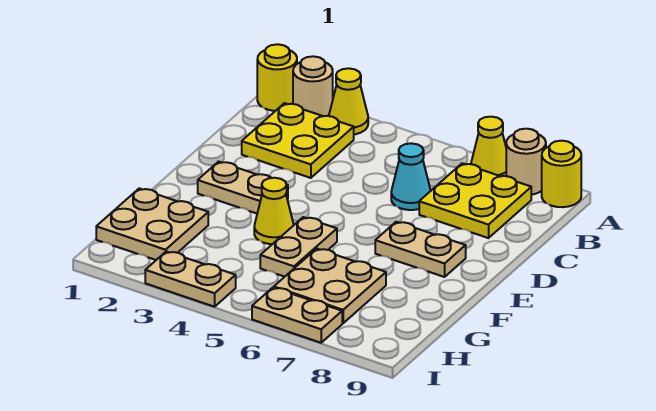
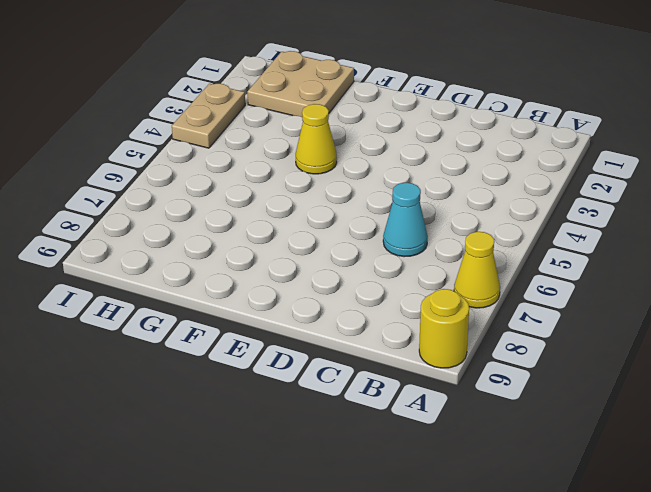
none -> yellow 1x1 round brick [257,44,297,111]
none -> tan 1x1 round brick [293,56,333,116]
none -> yellow 1x1 cone [329,68,368,134]

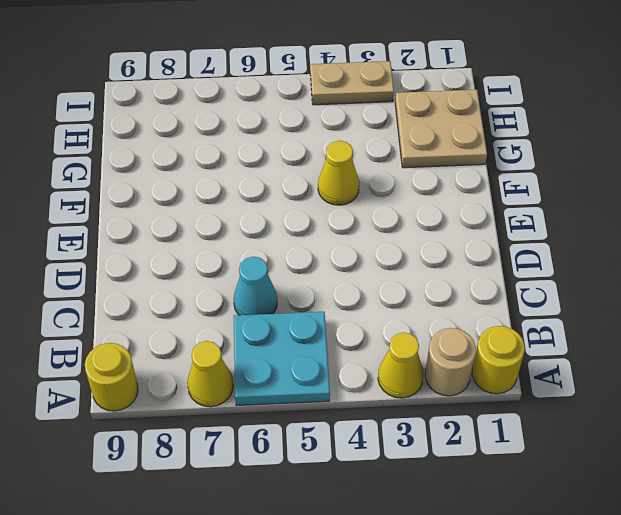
cyan 2x2 plate [234,312,330,406] -> none
none -> tan 1x1 round brick [506,129,546,195]
none -> yellow 2x2 plate [242,103,354,178]
none -> yellow 2x2 plate [419,163,531,238]

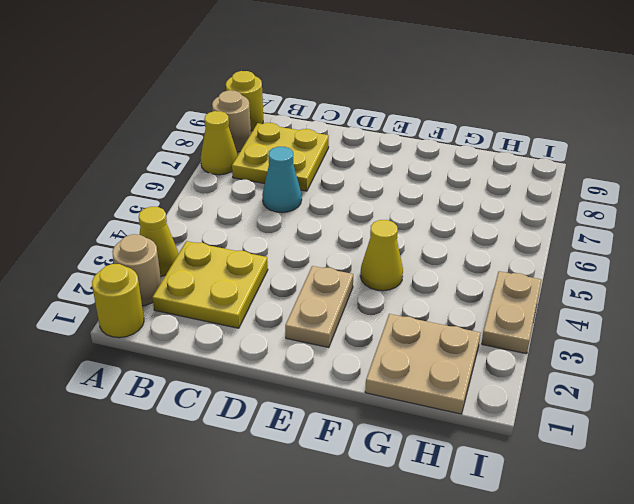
none -> tan 1x2 plate [375,222,466,277]
none -> tan 1x2 plate [260,217,337,277]
none -> tan 2x2 plate [274,249,386,323]

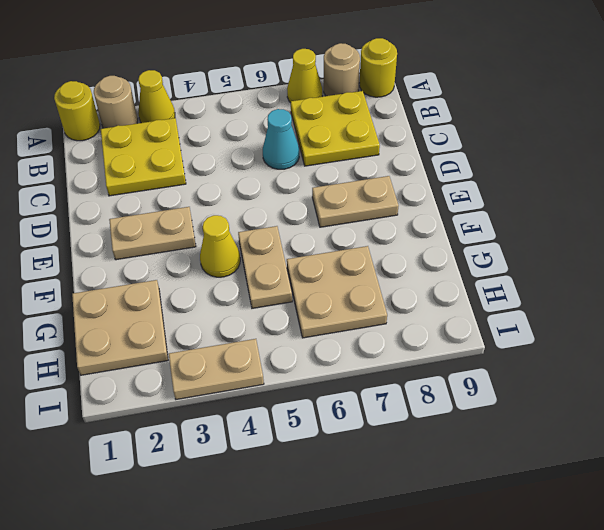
none -> tan 1x2 plate [252,288,342,343]

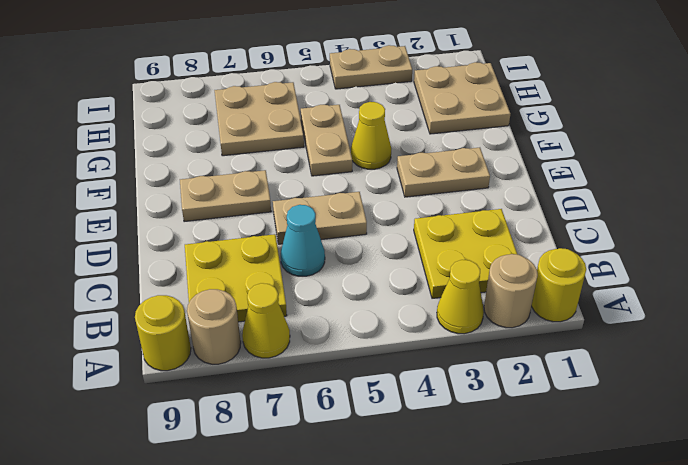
tan 1x2 plate [273,192,367,244] -> tan 1x2 plate moved to [252,288,342,343]

